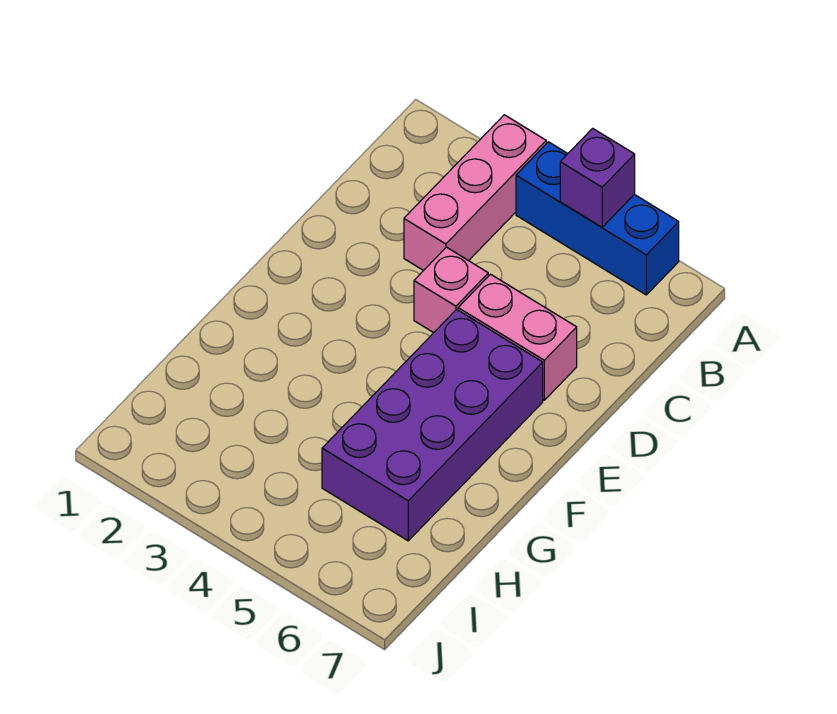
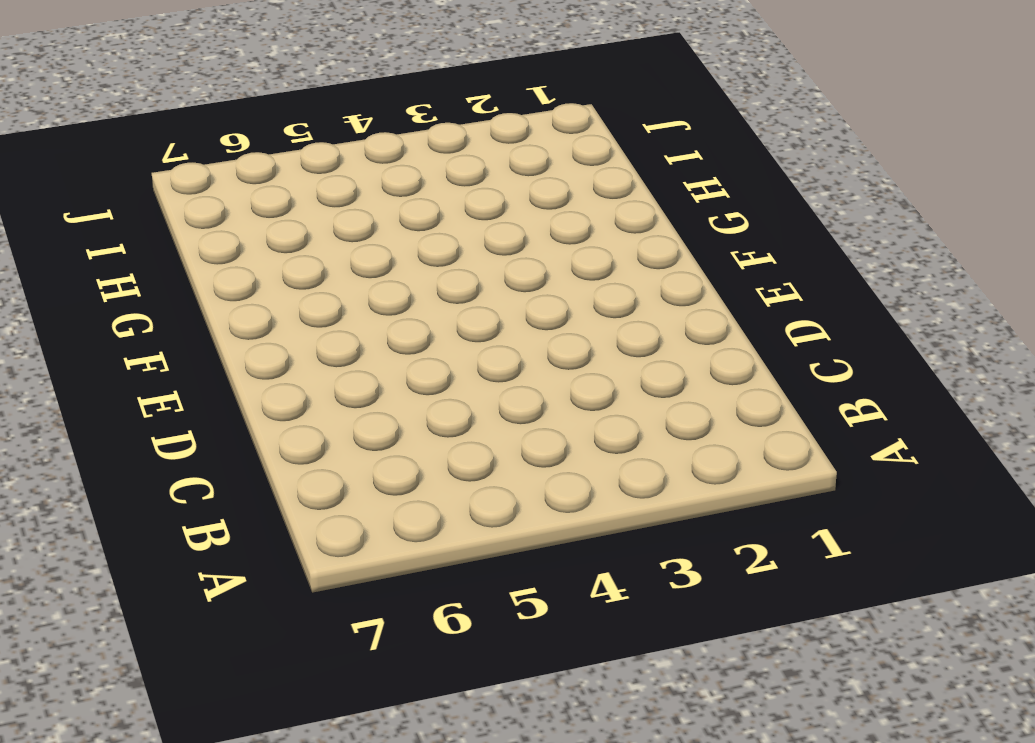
none -> pink 1x3 brick [404,115,546,271]
none -> blue 1x3 brick [516,142,679,295]

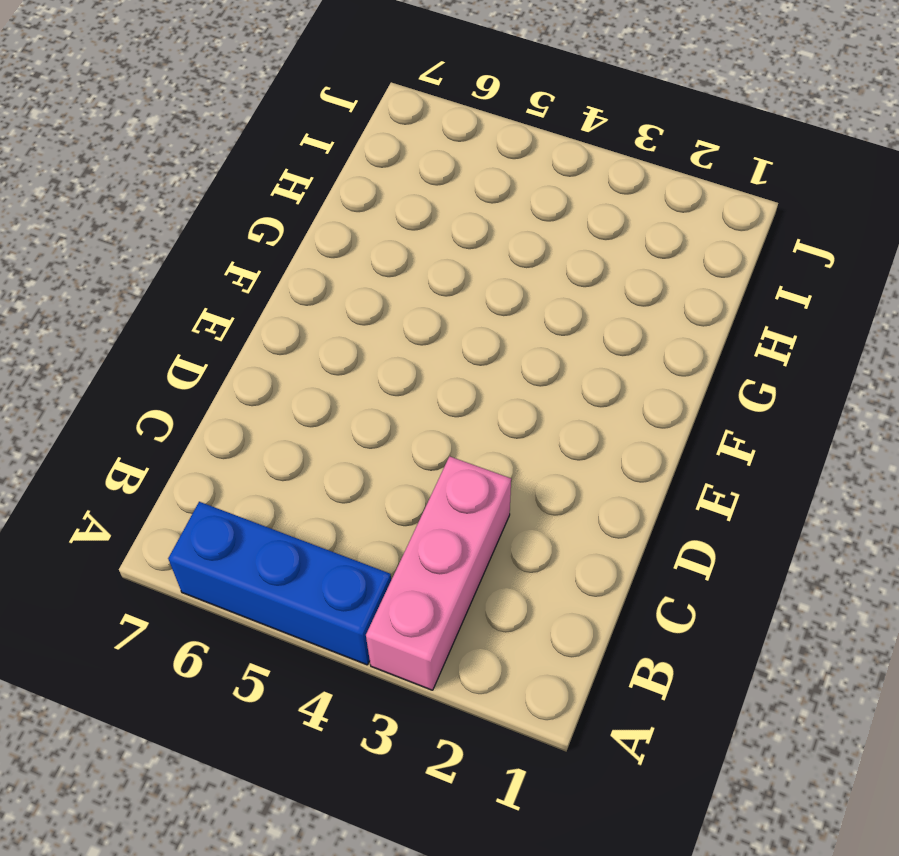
none -> pink 1x1 brick [414,247,488,333]
none -> pink 1x2 brick [458,274,577,400]

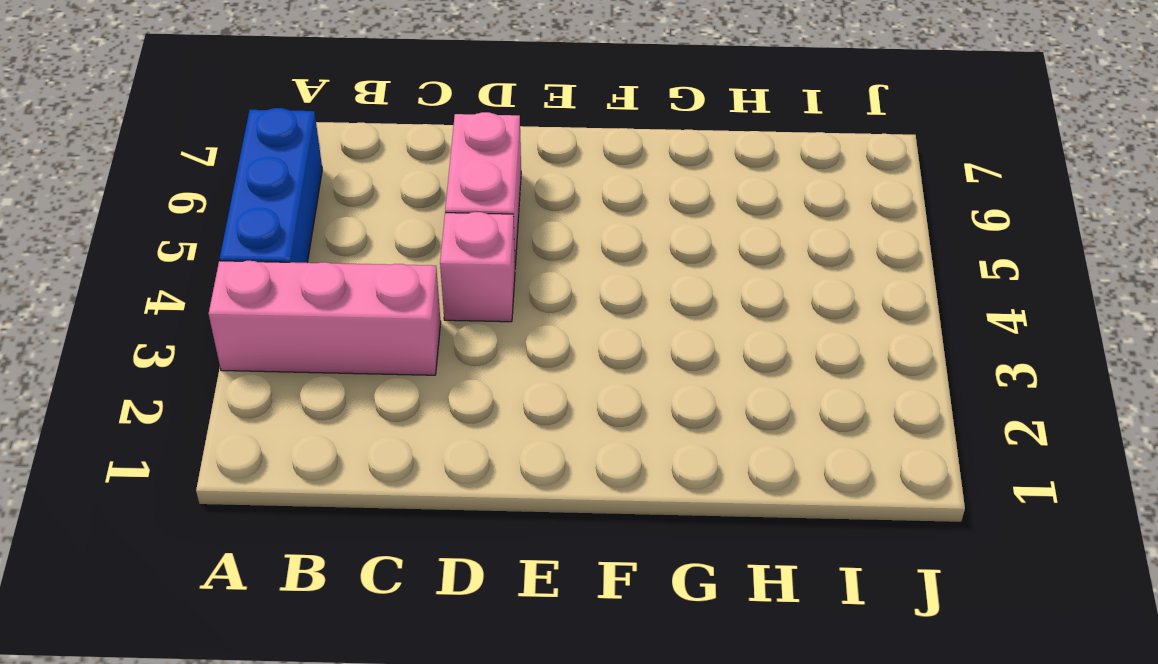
none -> purple 2x4 brick [322,309,543,541]
none -> purple 1x1 brick [560,128,635,227]

